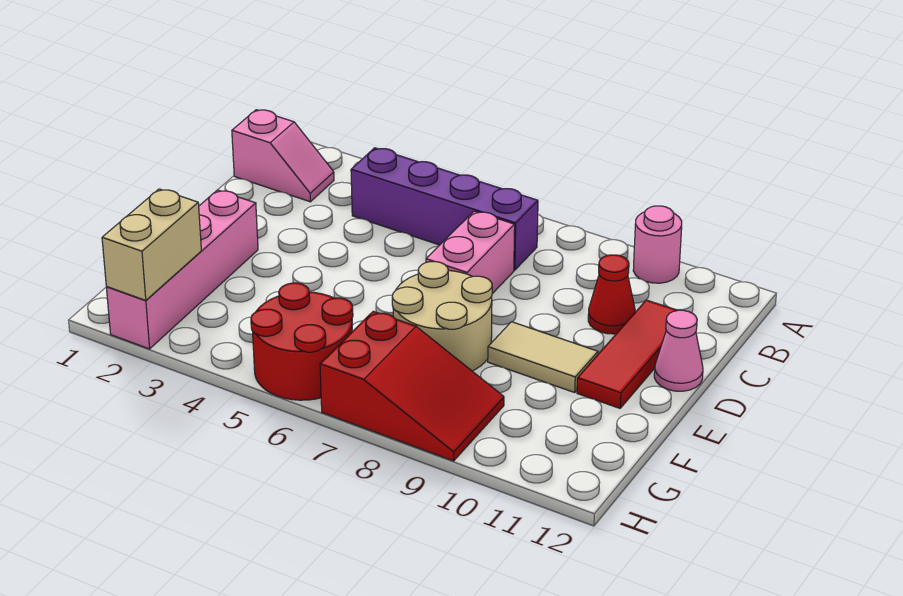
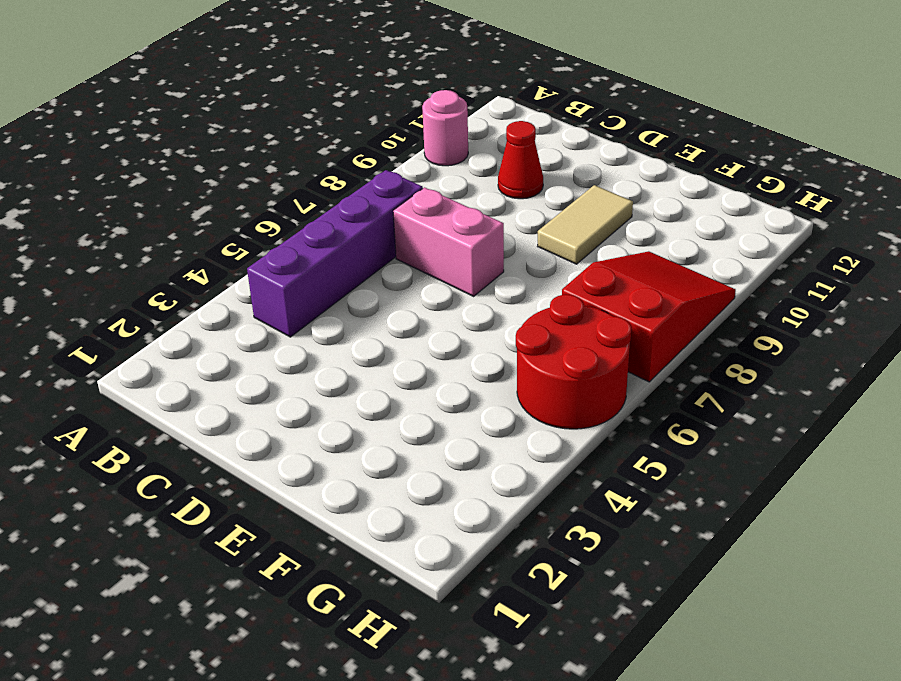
none -> pink 1x2 slope [232,110,334,202]
none -> red 1x3 tile [577,300,678,408]
none -> pink 1x1 cone [654,310,703,391]

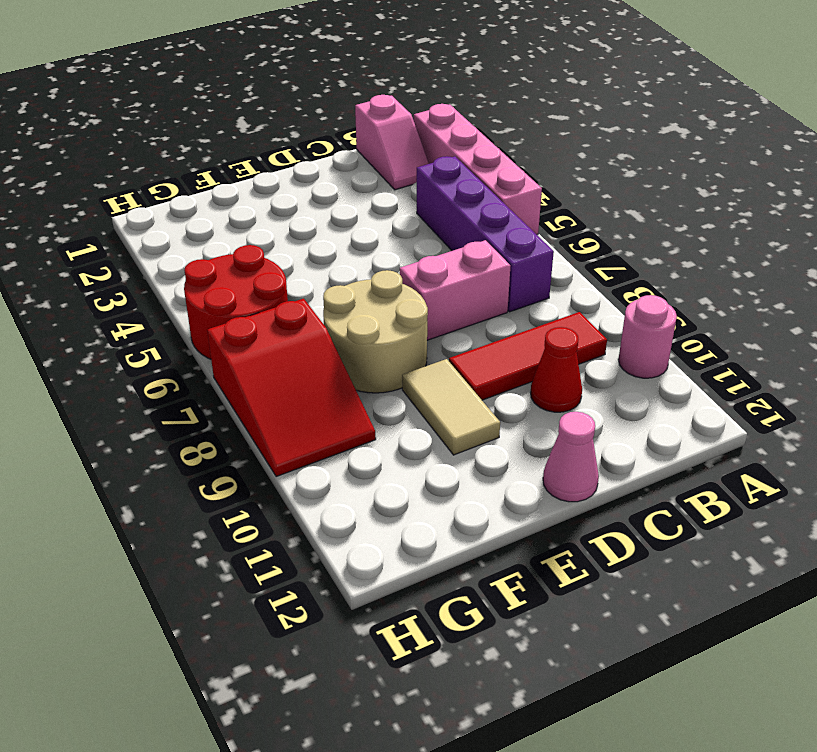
pink 1x4 brick [414,104,542,235] -> pink 1x4 brick turned to [106,190,258,349]
red 1x3 tile [449,312,607,400] -> red 1x3 tile moved to [577,300,678,408]
none -> tan 1x2 brick [102,189,201,300]

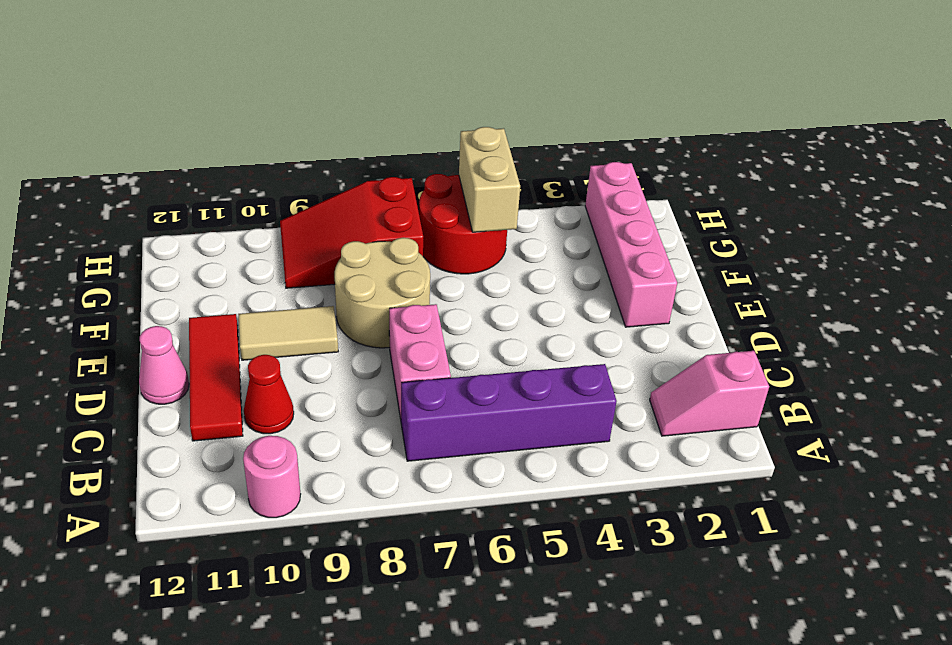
tan 1x2 brick [459,127,520,232] -> tan 1x2 brick moved to [102,189,201,300]

